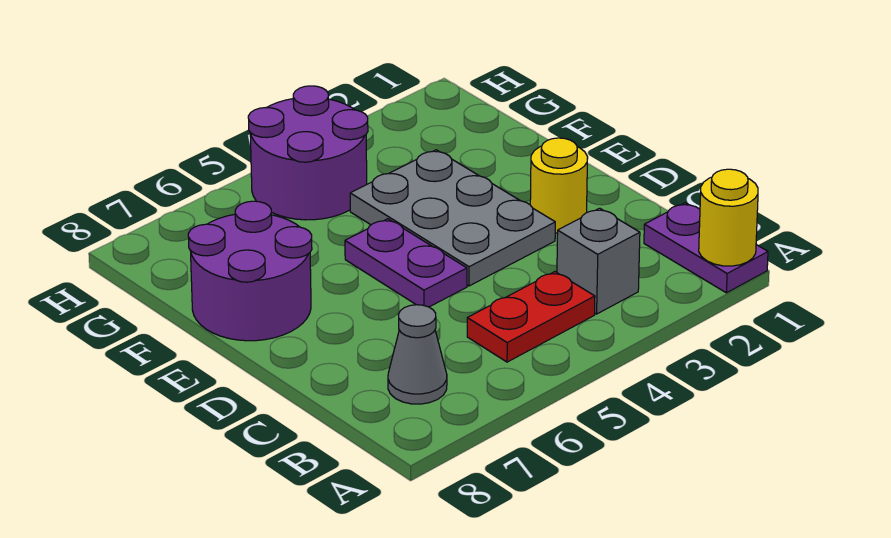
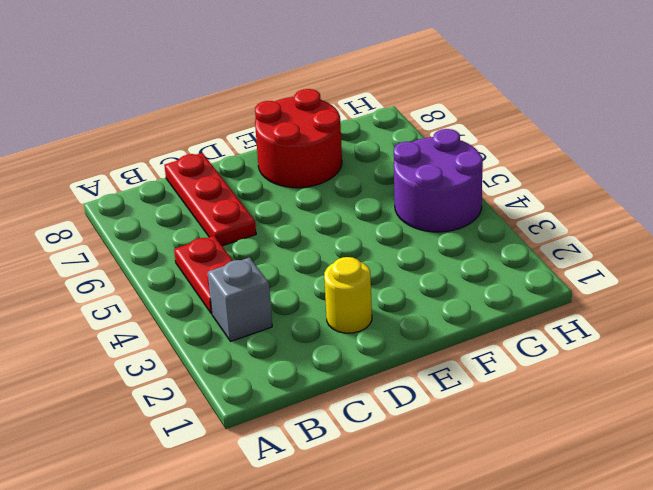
red 1x3 plate [164,153,256,246] -> none
red 2x2 round brick [255,89,342,188] -> purple 2x2 round brick [188,201,312,341]
none -> purple 1x2 plate [644,203,768,293]
none -> grey 1x1 cone [388,305,447,404]

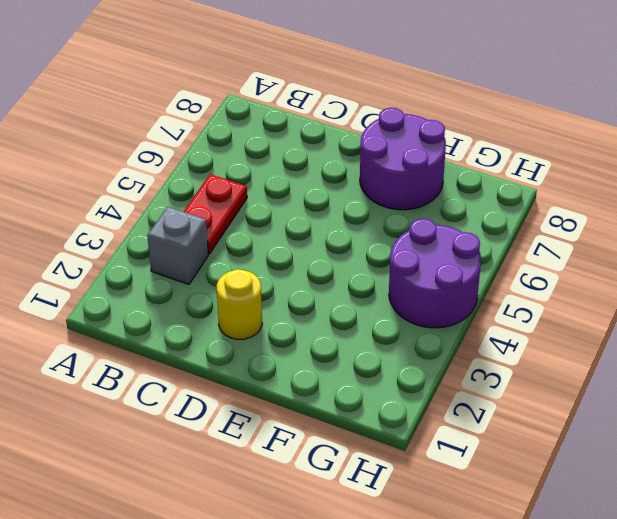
none -> purple 1x2 plate [644,203,768,293]
none -> grey 1x1 cone [388,305,447,404]

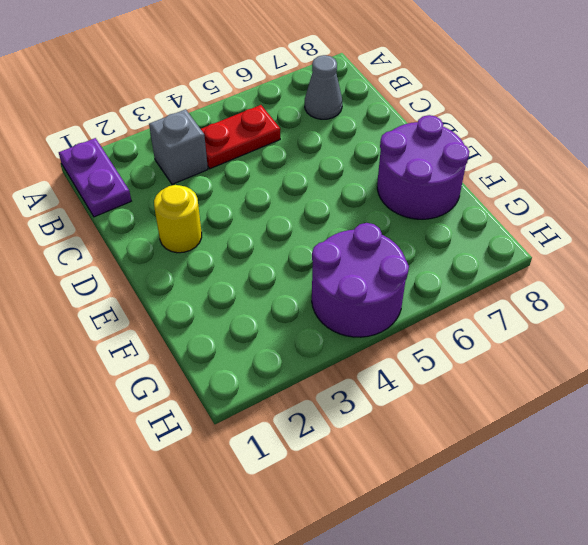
none -> grey 2x3 plate [350,150,555,286]
none -> purple 1x2 plate [345,219,467,307]

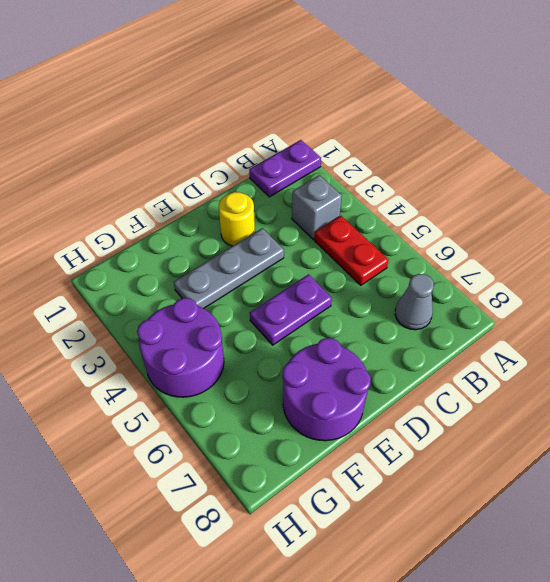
grey 1x3 plate [174,228,284,308] -> grey 2x3 plate [350,150,555,286]
none -> yellow 1x1 round brick [699,169,758,266]

